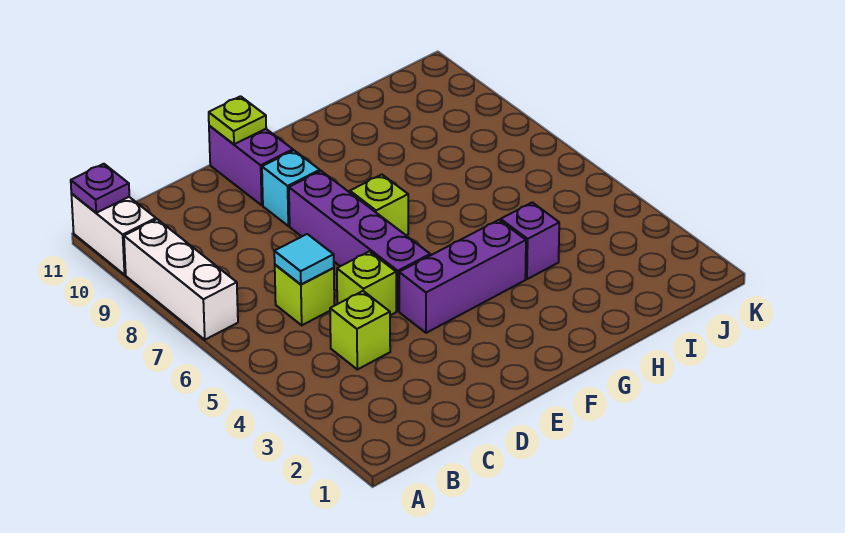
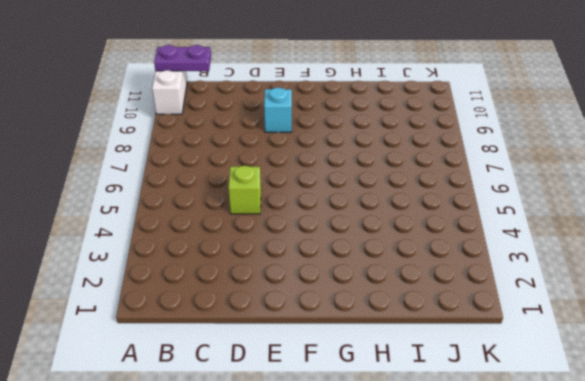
purple 1x2 plate [154,45,211,71] -> purple 1x1 plate [71,164,129,213]
none -> white 1x3 brick [124,219,238,340]
none -> lime 1x1 brick [330,291,390,369]
none -> lime 1x1 brick [275,265,334,325]

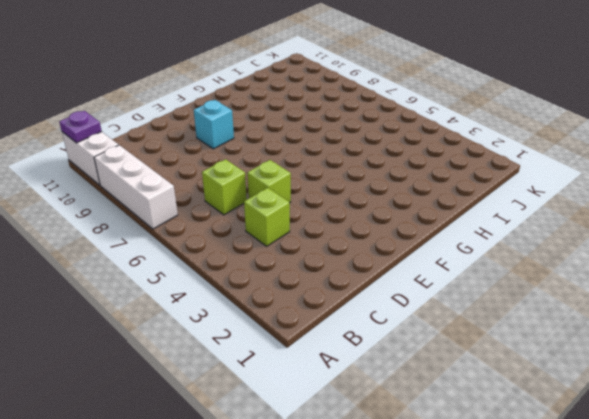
none -> purple 1x3 brick [399,220,526,333]
none -> purple 1x4 brick [289,171,430,311]
none -> purple 1x2 brick [209,126,293,205]

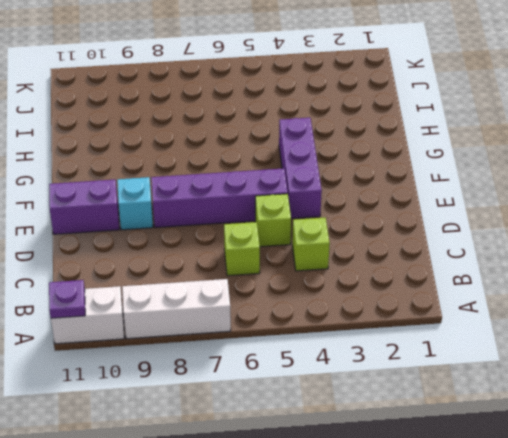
none -> lime 1x1 brick [350,175,408,235]
none -> purple 1x1 brick [501,202,559,279]
none -> cyan 1x1 tile [274,234,334,285]

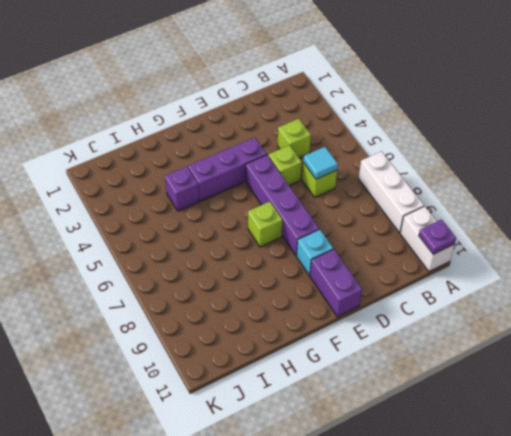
none -> lime 1x1 plate [209,96,266,144]

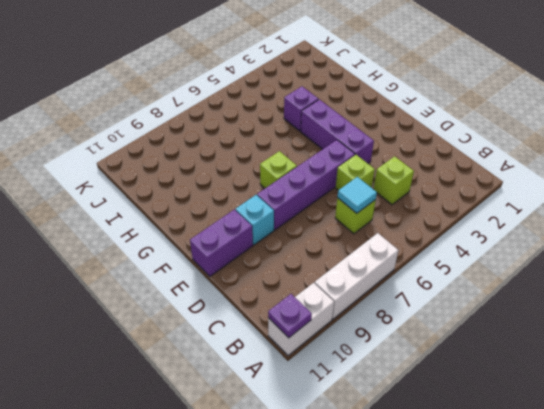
none -> lime 1x1 plate [209,96,266,144]

